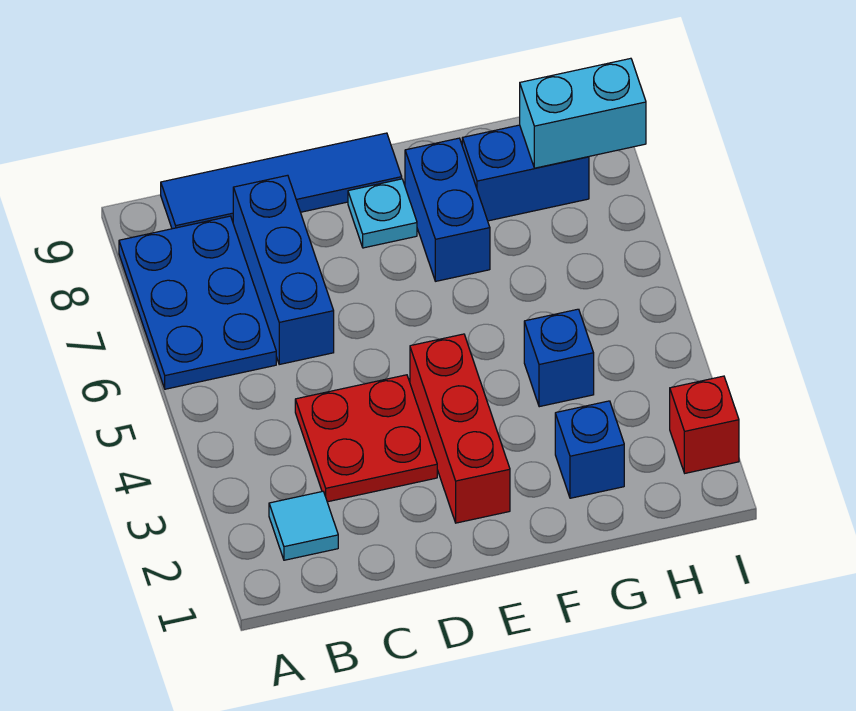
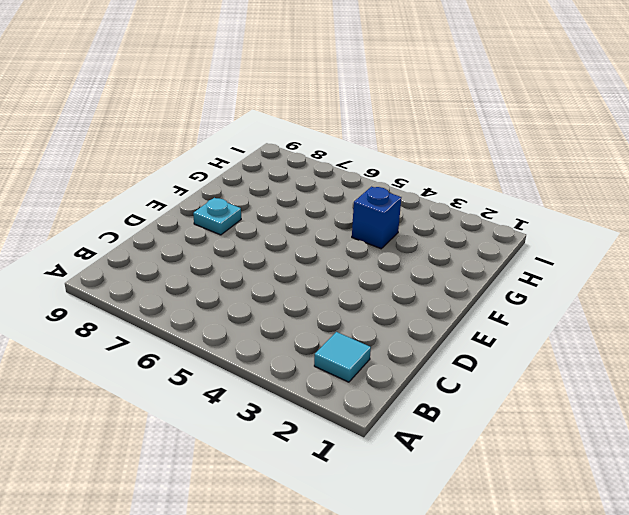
none -> blue 2x3 plate [119,216,276,389]
none -> blue 1x4 tile [161,133,402,229]
none -> red 2x2 plate [295,375,437,502]

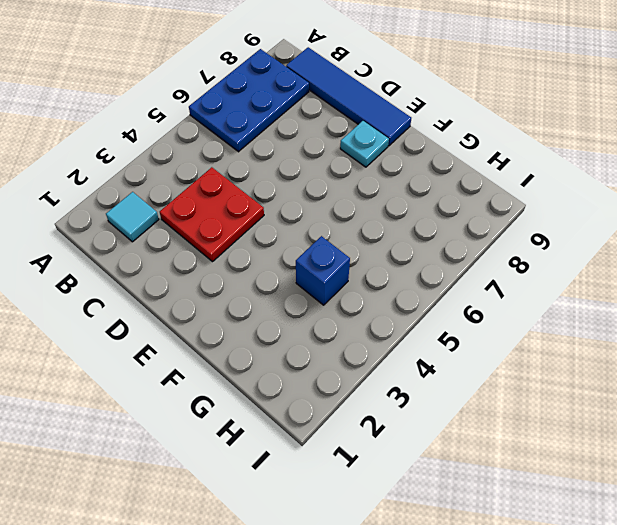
none -> blue 1x3 brick [233,175,334,364]
none -> red 1x3 brick [410,334,510,523]
none -> blue 1x2 brick [405,138,490,281]

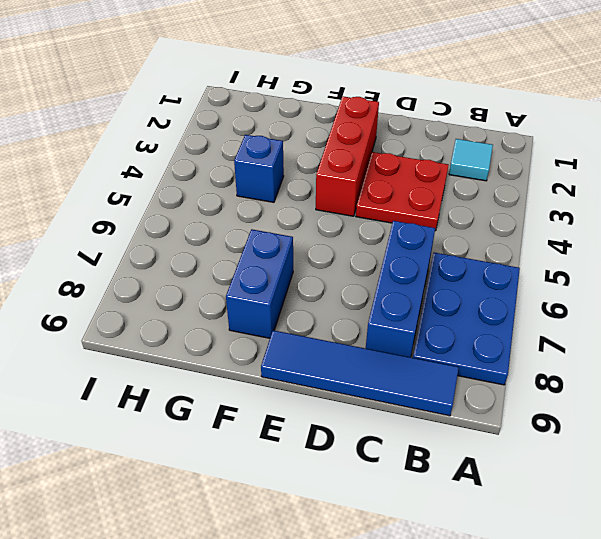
none -> cyan 1x1 plate [348,179,417,248]
none -> blue 1x1 brick [555,401,624,498]
none -> blue 1x2 brick [462,125,589,221]

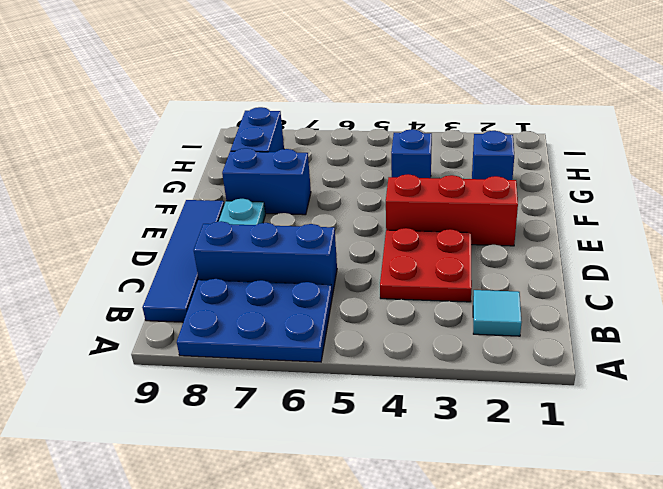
none -> red 1x1 brick [670,376,739,473]
none -> cyan 1x2 brick [520,58,646,168]

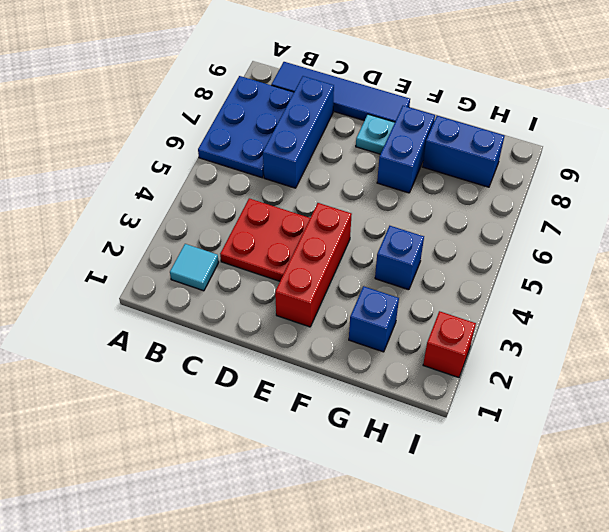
none -> cyan 1x2 brick [520,58,646,168]

